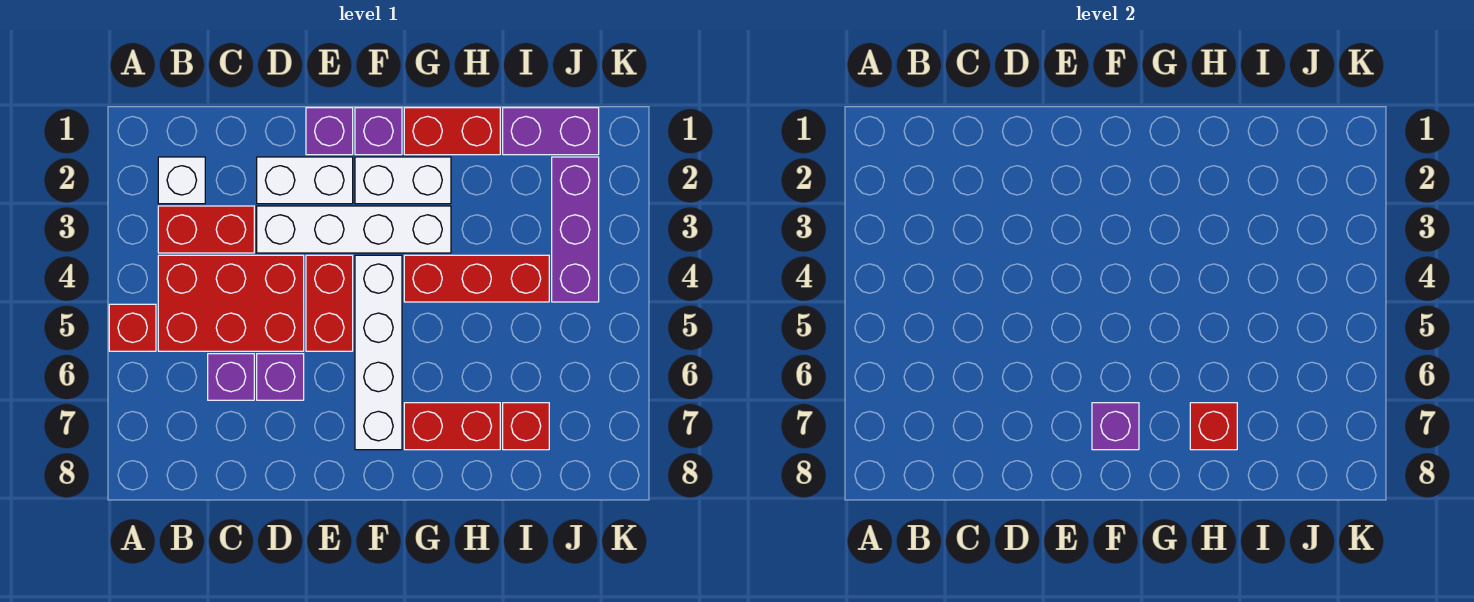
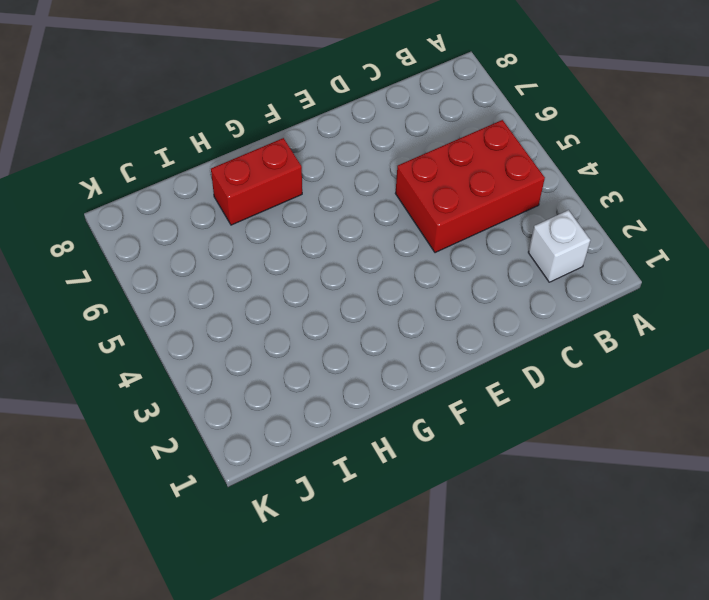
none -> red 1x1 brick [109,304,156,351]
none -> red 1x2 brick [158,206,254,253]
none -> purple 1x1 brick [208,354,254,400]

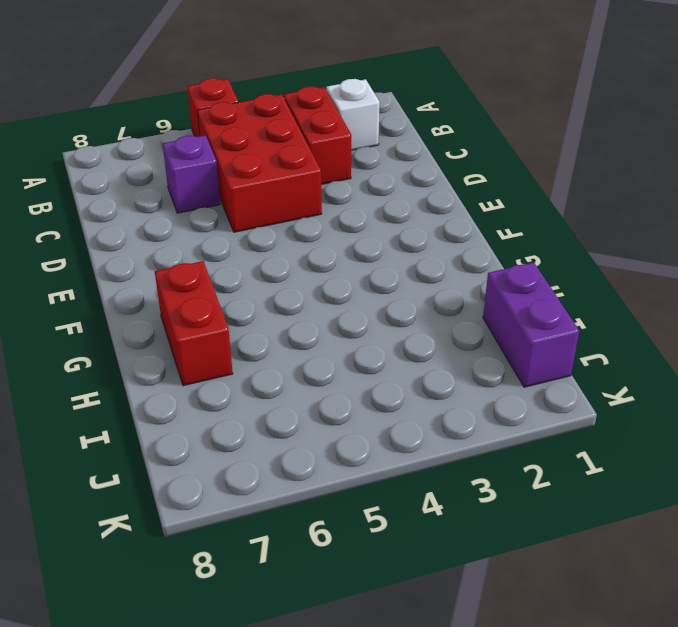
none -> white 1x2 brick [257,157,353,204]
none -> white 1x4 brick [257,206,451,253]
none -> purple 1x1 brick [257,354,304,400]

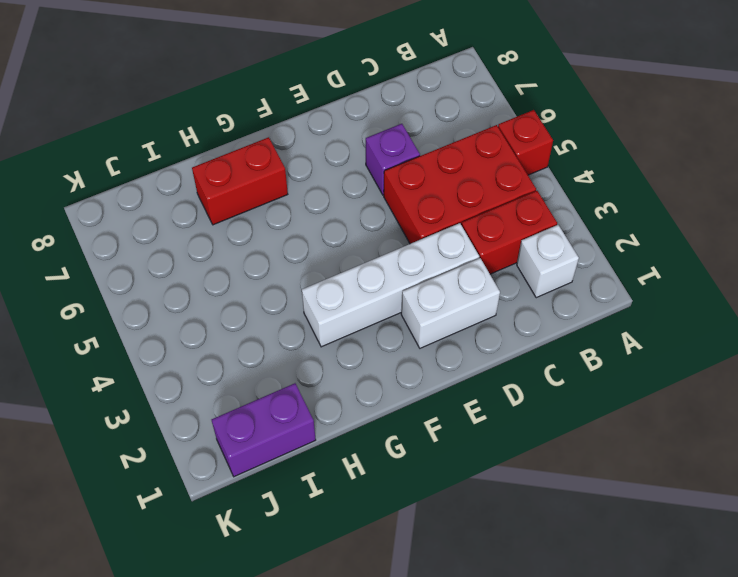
none -> purple 1x1 brick [208,354,254,400]
none -> purple 1x1 brick [306,108,353,155]
none -> red 1x2 brick [306,255,353,351]

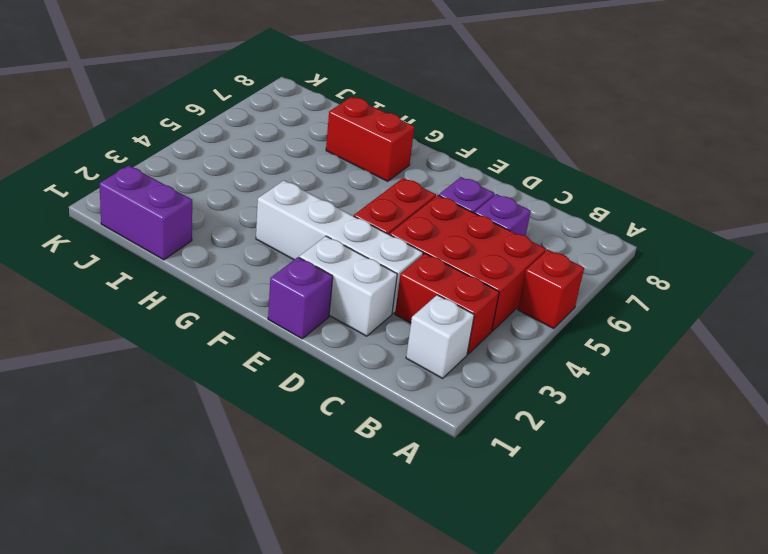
none -> purple 1x1 brick [355,108,402,155]
none -> white 1x2 brick [355,157,451,204]
none -> white 1x4 brick [355,255,402,450]

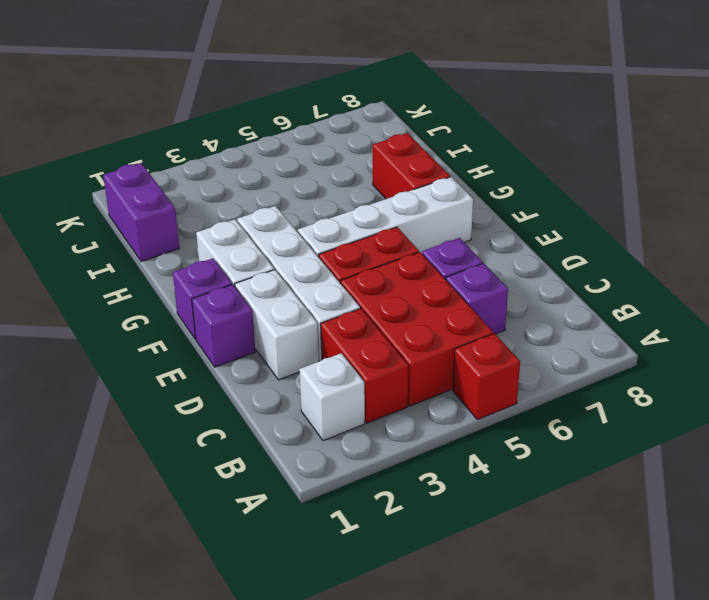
none -> red 1x2 brick [404,108,500,155]
none -> red 1x3 brick [404,255,549,302]
none -> red 1x1 brick [503,403,549,450]

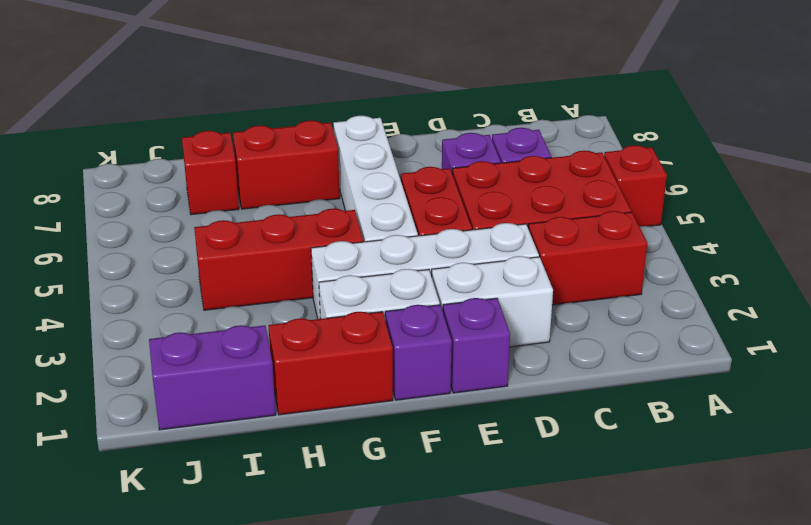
none -> white 1x1 brick [158,157,205,204]
none -> purple 1x3 brick [552,157,599,302]
none -> purple 1x1 brick [1092,403,1139,450]

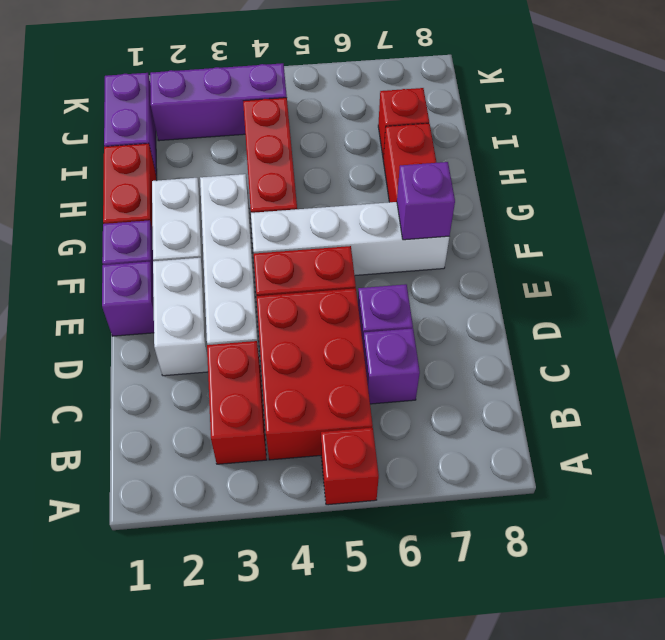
none -> white 1x1 brick [158,157,205,204]
none -> red 1x1 brick [1190,403,1237,450]

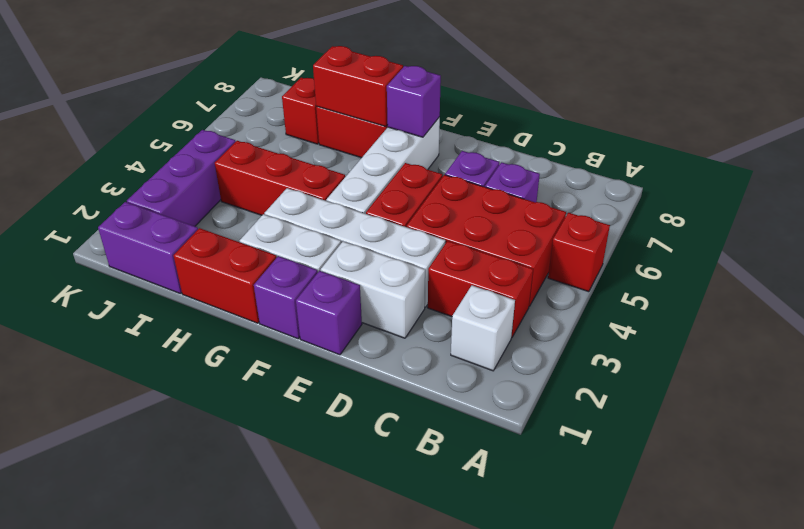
red 1x2 brick [313,46,403,126] -> red 1x1 brick [1190,403,1237,450]

